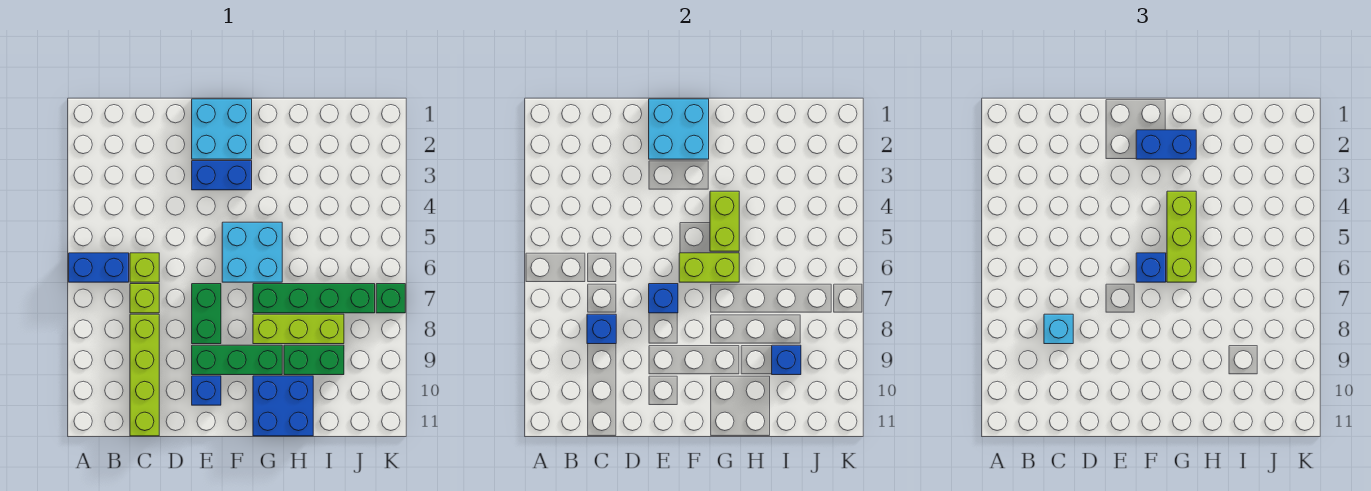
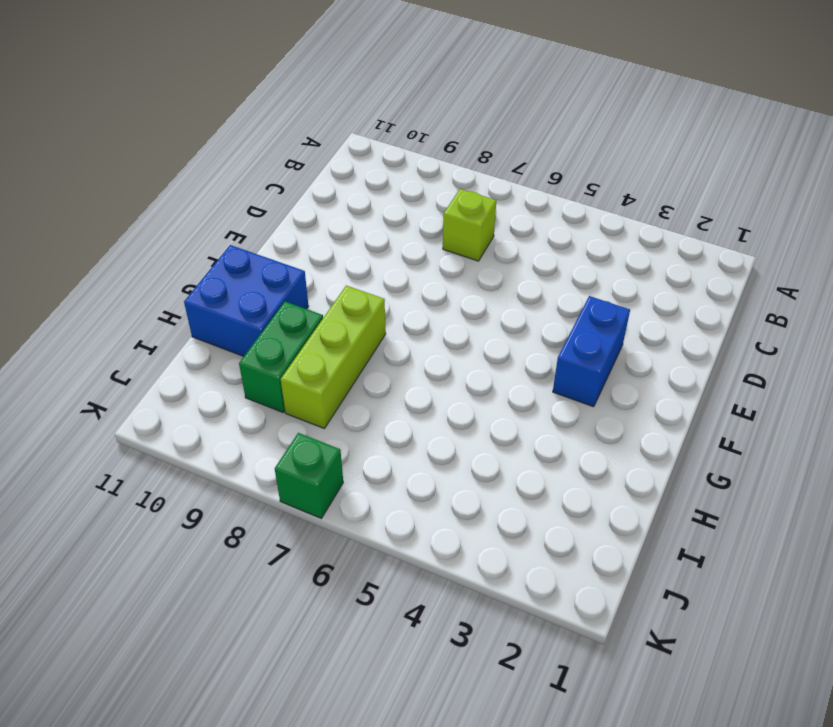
none -> blue 1x2 brick [69,253,129,282]
none -> lime 1x1 brick [130,253,159,282]
none -> lime 1x4 brick [130,314,159,436]

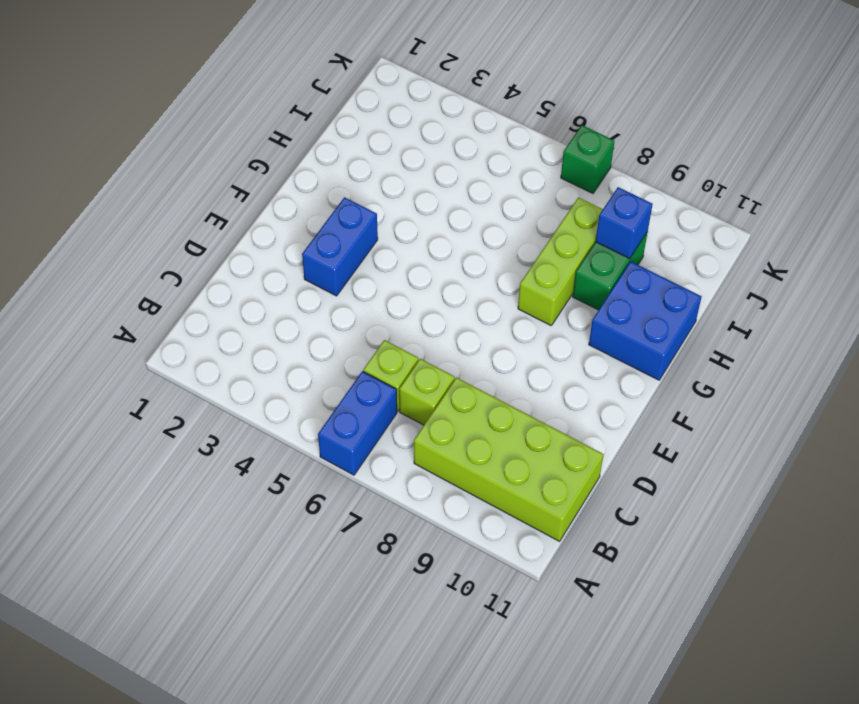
lime 2x4 brick [414,378,603,541] -> lime 1x4 brick [130,314,159,436]
none -> cyan 2x2 brick [192,99,252,159]
none -> green 1x2 brick [192,284,221,344]
none -> green 1x3 brick [192,345,282,375]

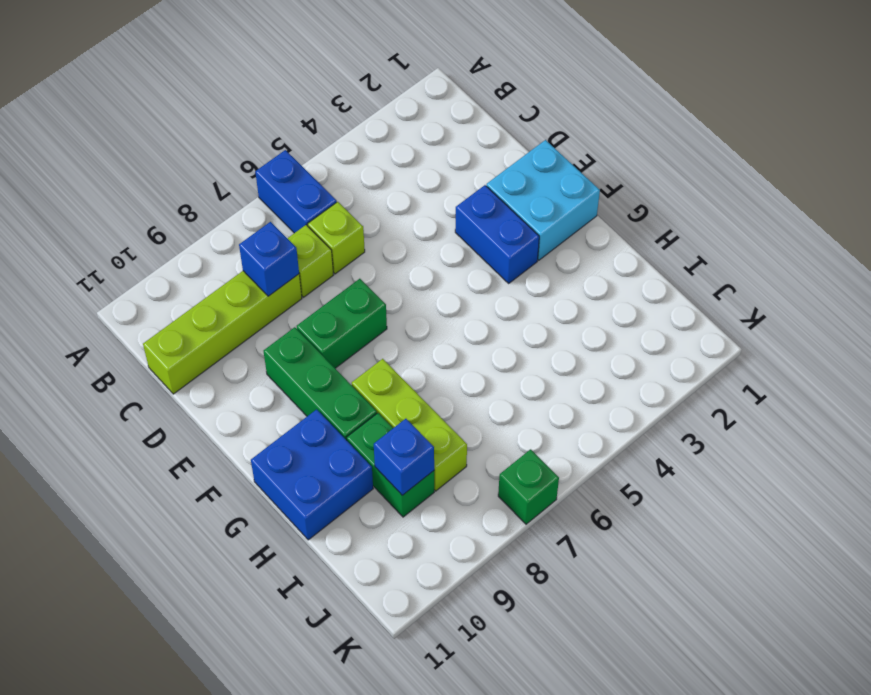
none -> blue 1x1 brick [192,376,221,405]
none -> cyan 2x2 brick [222,222,282,282]
none -> green 1x4 brick [253,284,375,313]

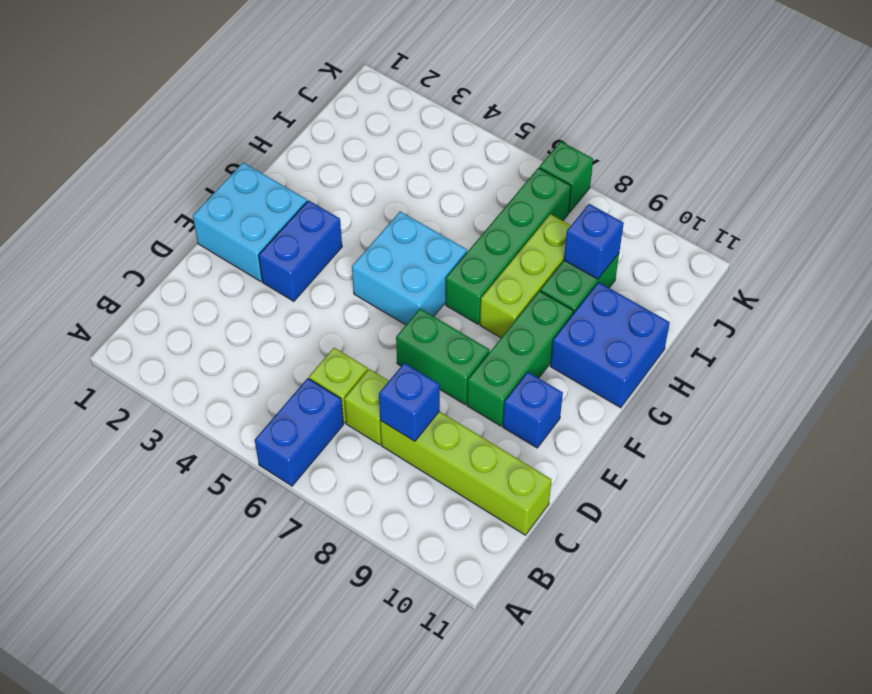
none -> cyan 2x2 brick [649,99,709,159]
none -> blue 1x1 brick [649,284,678,313]
none -> lime 1x2 brick [679,253,739,282]

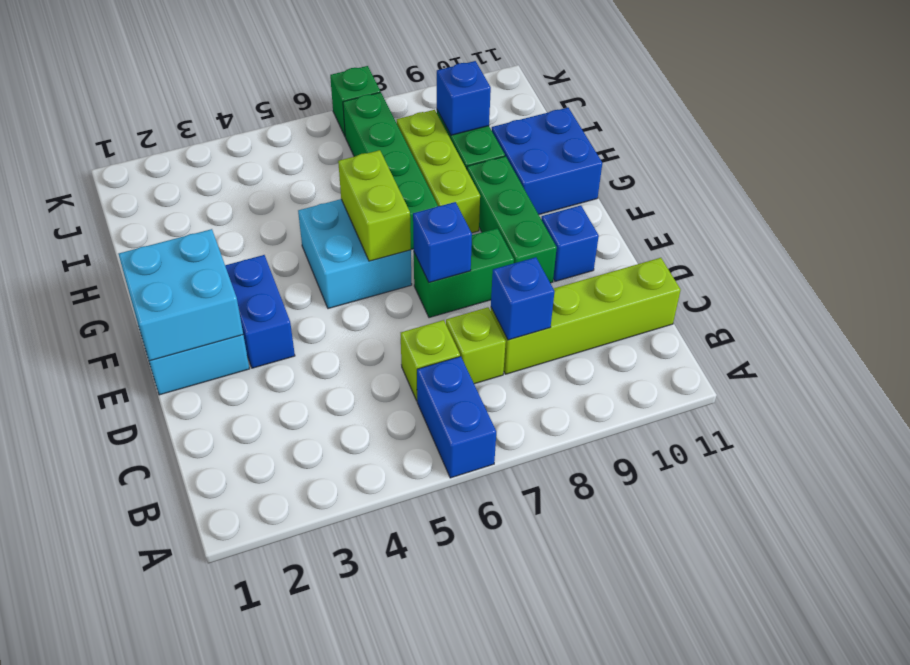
none -> lime 1x2 brick [710,191,739,251]
none -> cyan 1x1 brick [1044,314,1073,344]
none -> blue 1x2 brick [1136,130,1196,159]

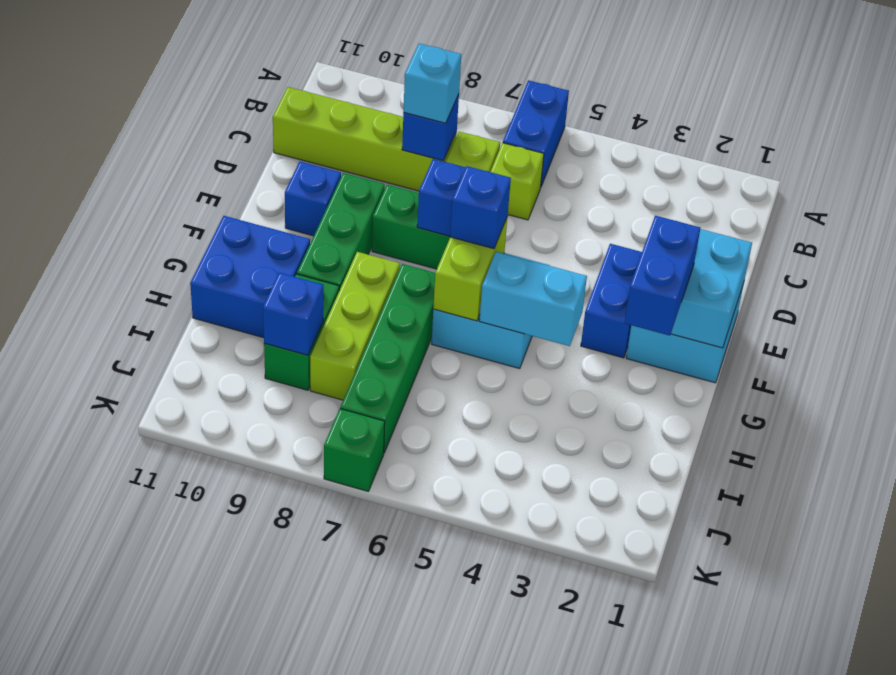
cyan 1x2 brick [479,252,587,346] -> lime 1x2 brick [710,191,739,251]
none -> lime 1x3 brick [1167,191,1196,282]

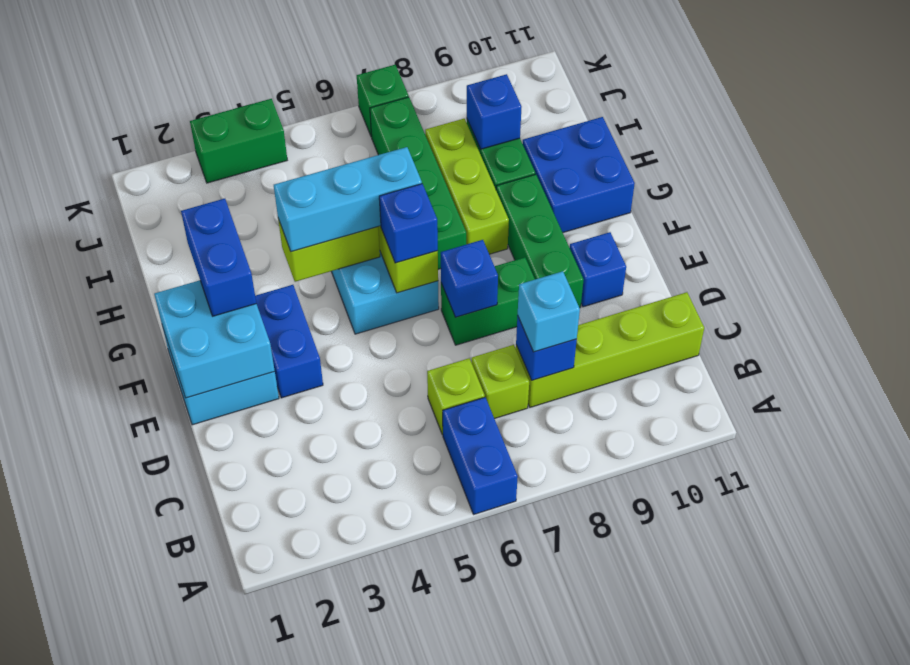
cyan 1x3 brick [274,147,422,252] -> lime 1x3 brick [1167,191,1196,282]
green 1x2 brick [190,99,287,183] -> none

